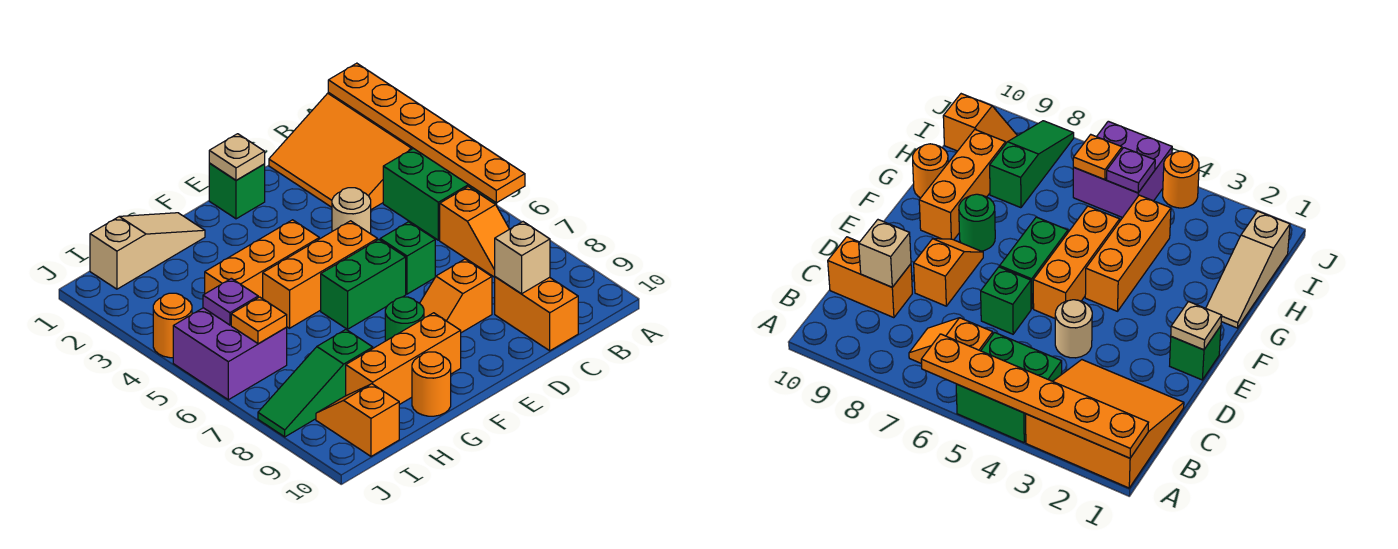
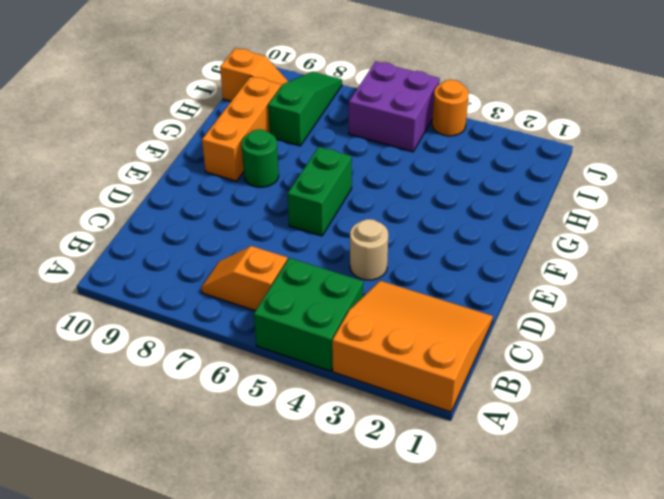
none -> orange 1x2 brick [495,277,578,351]
none -> green 1x1 brick [380,222,435,294]
none -> orange 1x2 slope [420,259,492,333]

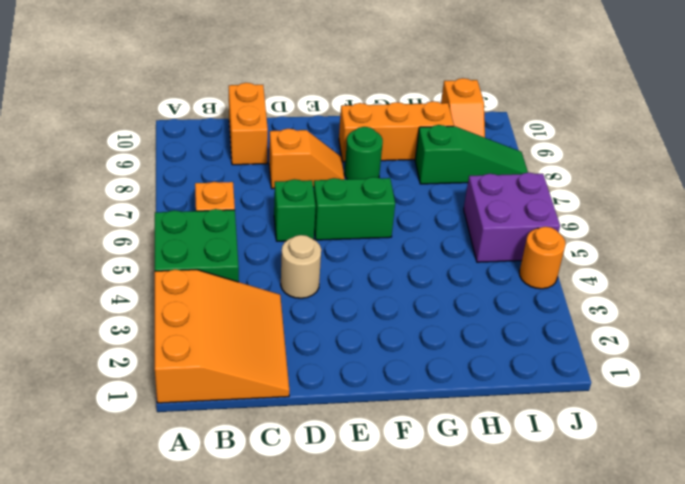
none -> green 1x1 brick [209,163,265,219]
none -> orange 1x3 brick [263,221,377,328]
none -> orange 1x3 brick [205,220,319,299]

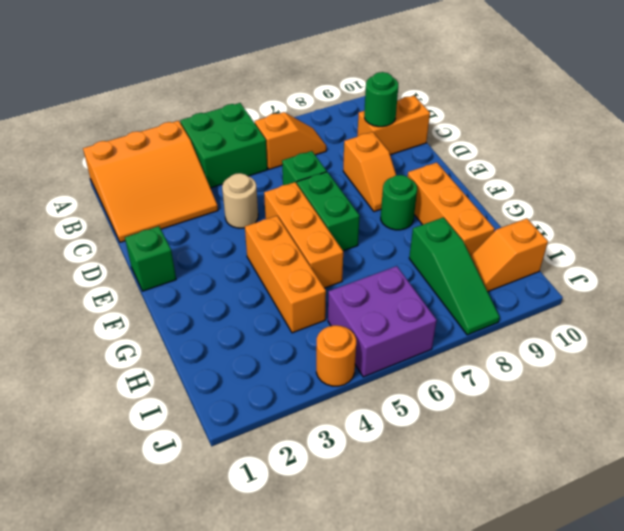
green 1x1 round brick [364,72,398,127] -> tan 1x1 brick [495,222,550,294]
none -> tan 1x3 slope [90,213,205,289]
none -> orange 1x1 round brick [412,352,451,416]
none -> orange 1x6 plate [328,63,525,203]

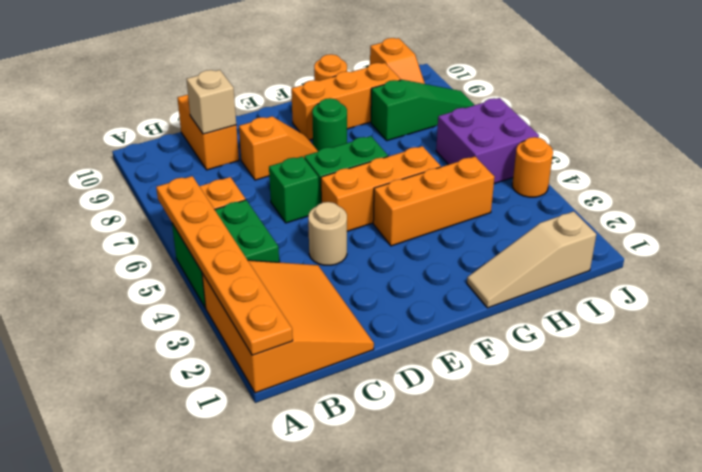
none -> green 1x1 brick [209,163,265,219]
none -> tan 1x1 plate [209,134,265,180]
none -> purple 1x1 plate [203,278,258,325]

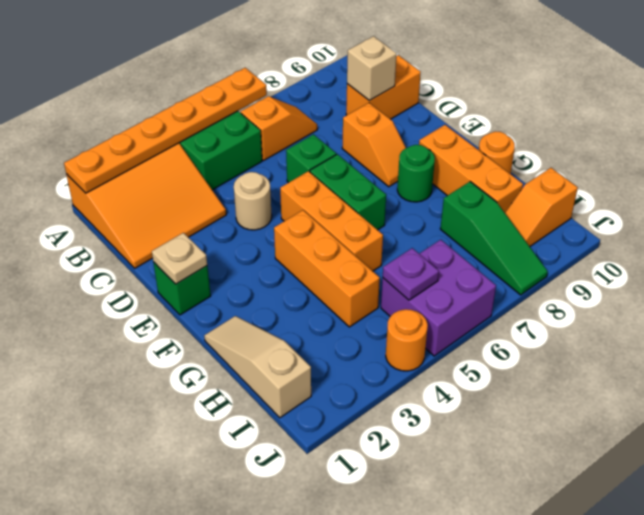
none -> orange 1x1 plate [231,297,287,344]

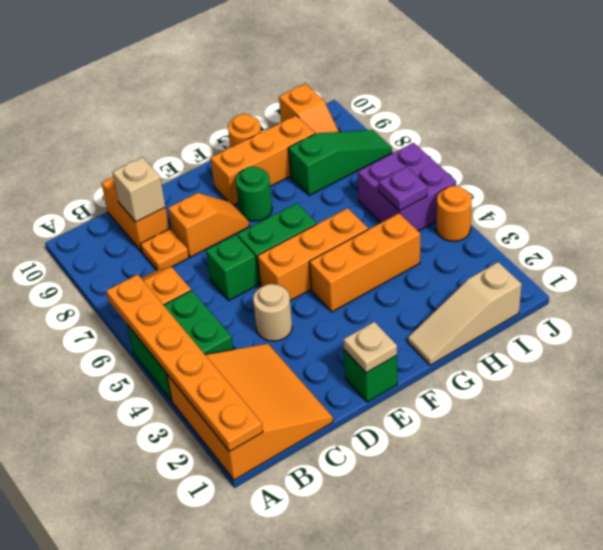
orange 1x1 plate [141,229,189,270] -> orange 1x1 plate moved to [231,297,287,344]

